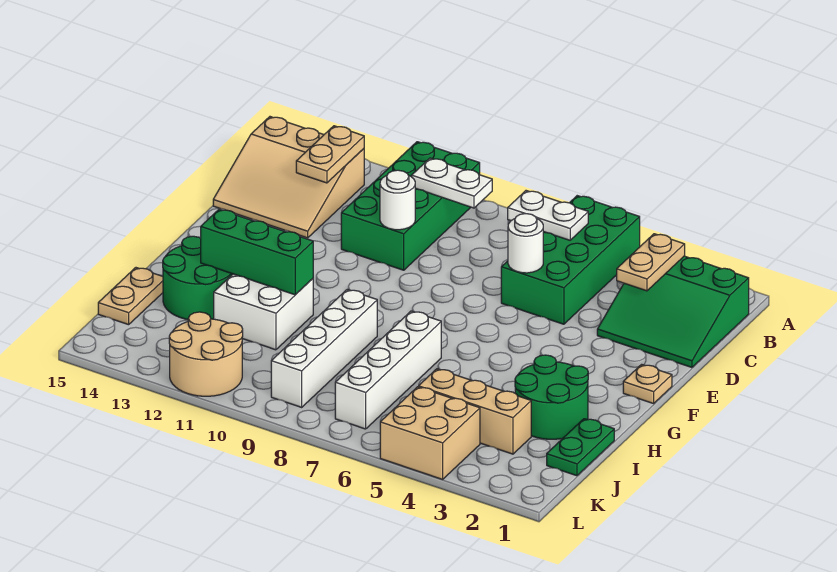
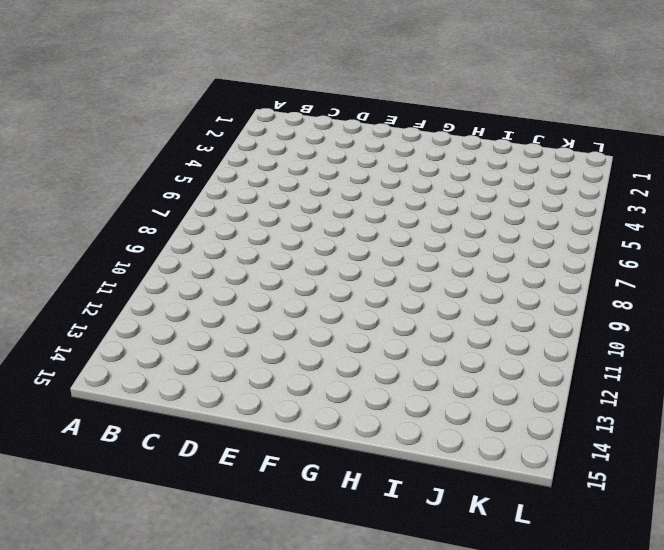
none -> green 2x4 brick [501,196,640,324]
none -> green 2x4 brick [341,142,480,270]
none -> green 3x3 slope [597,256,749,367]

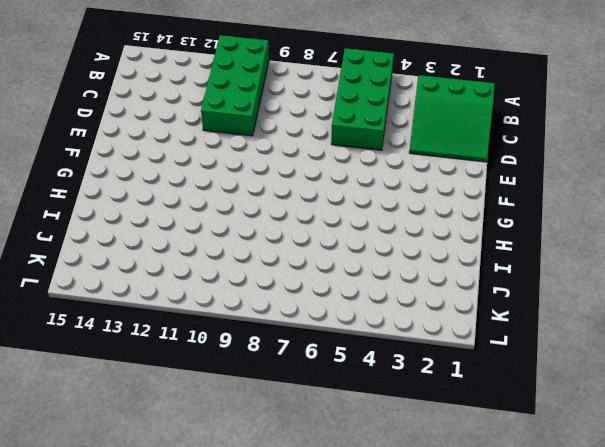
none -> tan 3x3 slope [213,117,364,238]
none -> tan 1x1 plate [623,364,672,404]
none -> green 2x2 round brick [515,355,588,439]

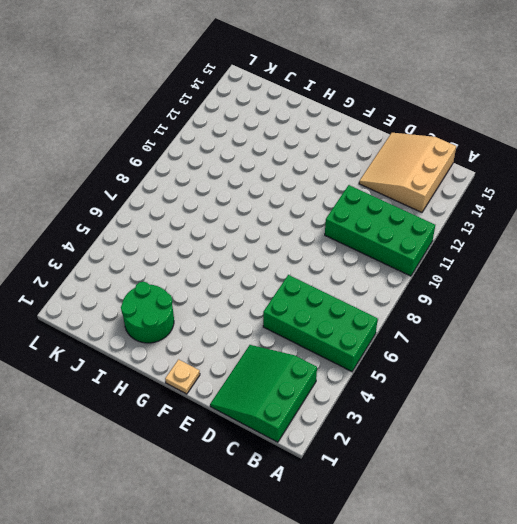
none -> white 1x4 brick [335,311,441,429]
none -> white 1x4 brick [271,290,377,407]
none -> white 2x2 brick [214,274,313,350]

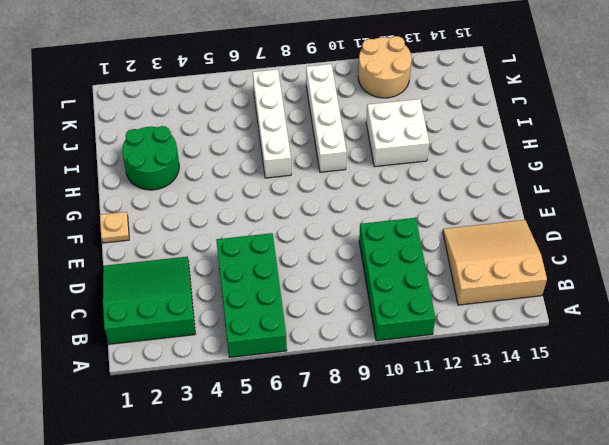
none -> green 2x2 round brick [163,236,232,320]
none -> green 1x2 plate [547,419,614,476]
none -> tan 1x2 plate [98,268,163,325]

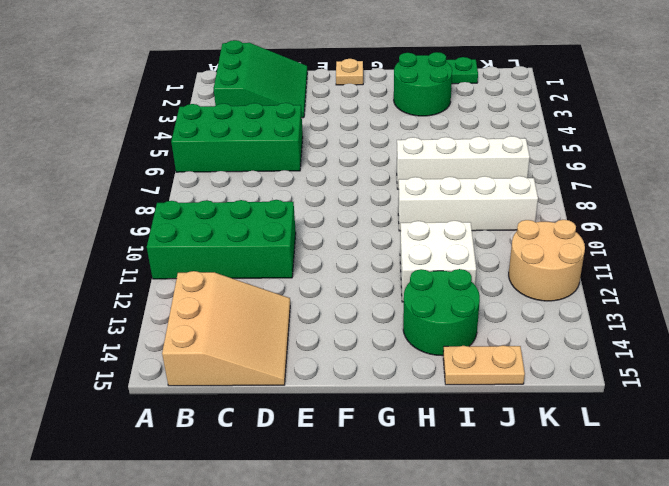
none -> tan 1x3 brick [419,369,531,454]
none -> tan 2x2 brick [380,387,480,479]
none -> tan 1x2 plate [617,234,685,291]

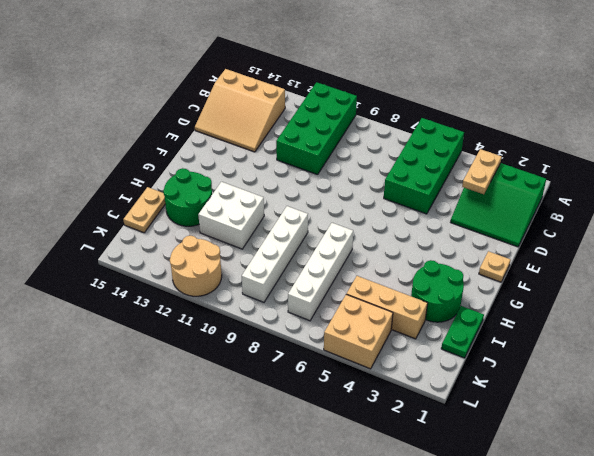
none -> white 1x2 plate [508,191,588,240]
none -> white 1x2 plate [412,158,492,208]
none -> tan 1x2 plate [296,126,364,183]

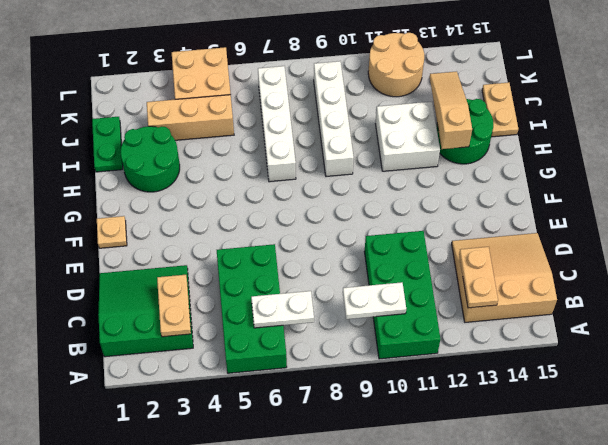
tan 1x3 slope [430,72,472,149] -> green 1x3 brick [201,209,313,295]
none -> white 1x1 round brick [508,214,543,273]
none -> white 1x1 round brick [380,170,415,230]

